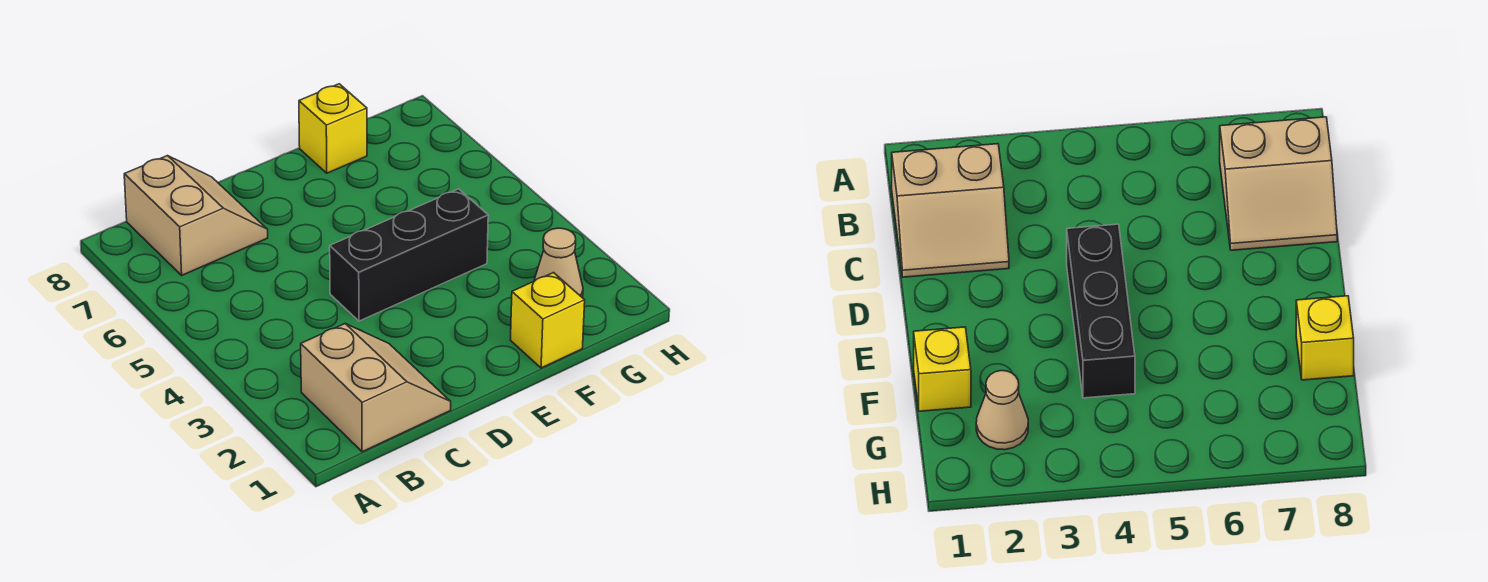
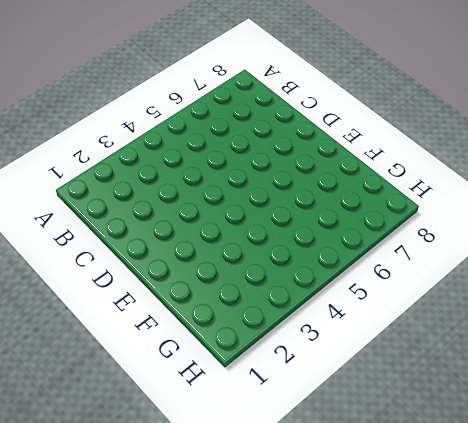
none -> tan 2x2 slope [301,324,451,452]
none -> tan 2x2 slope [124,156,268,275]

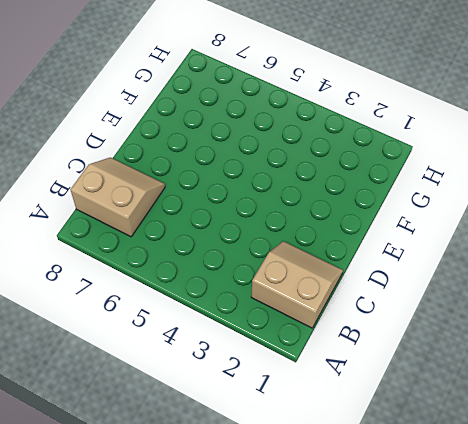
none -> black 1x3 brick [330,189,488,321]
none -> yellow 1x1 brick [511,273,585,368]

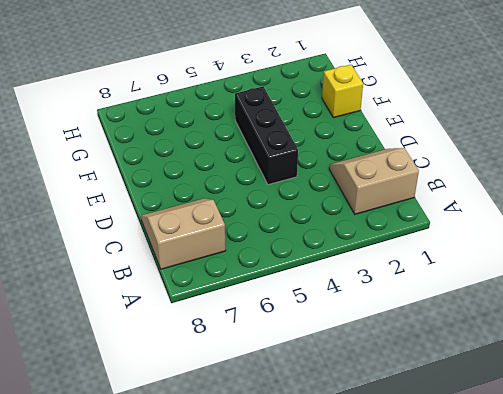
none -> yellow 1x1 brick [299,84,367,173]
none -> tan 1x1 cone [534,228,583,298]

